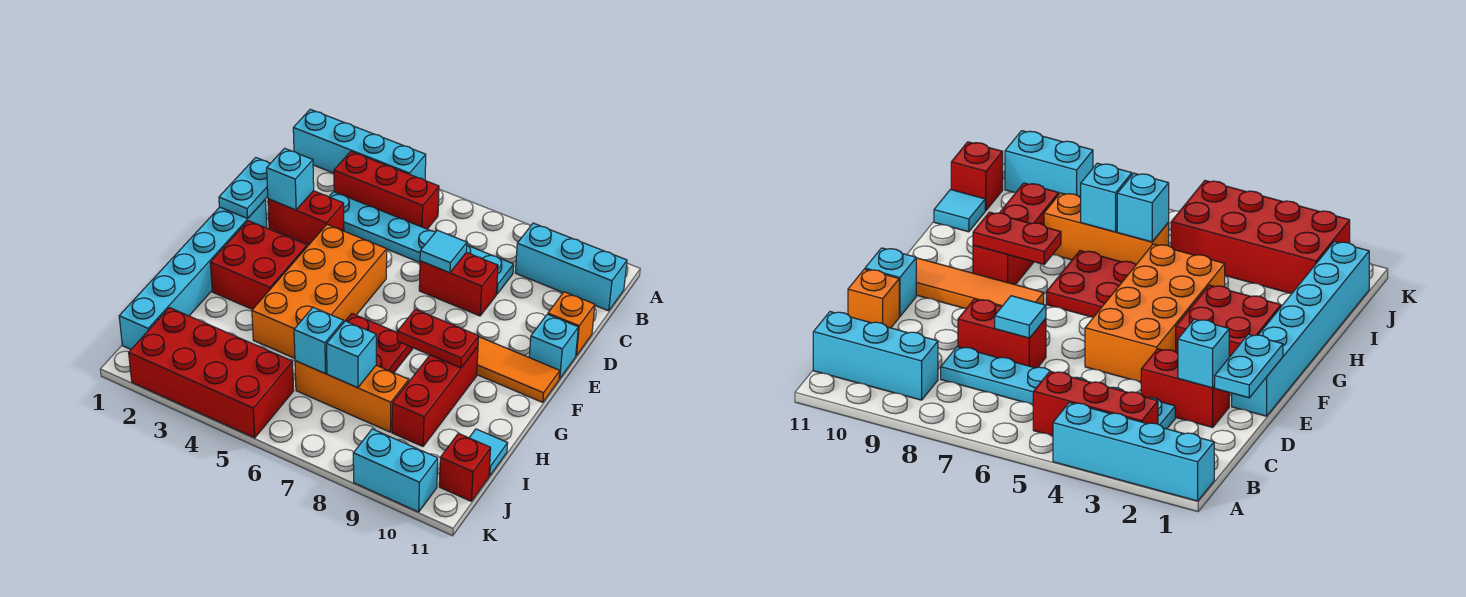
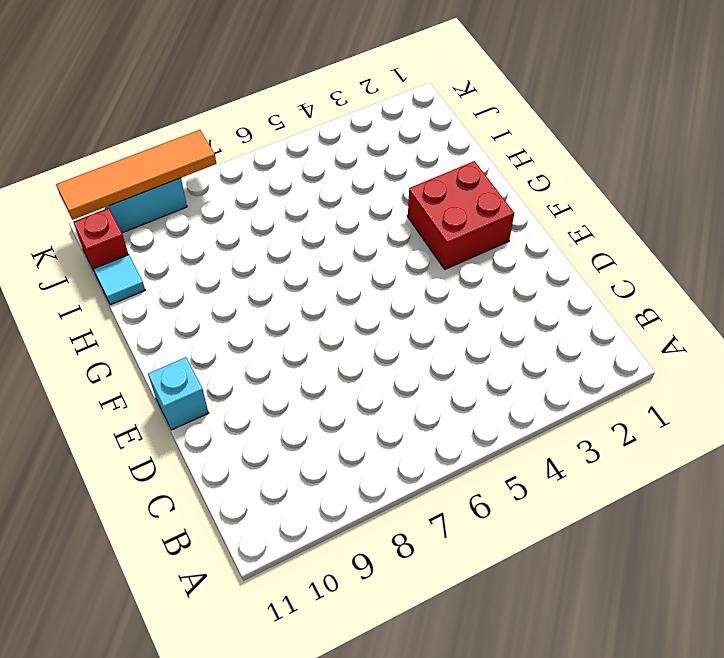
orange 1x4 tile [56,130,216,220] -> orange 1x4 tile moved to [477,337,560,402]
none -> cyan 1x4 brick [293,109,426,180]
none -> red 1x3 brick [334,152,439,229]
none -> cyan 1x3 brick [515,223,627,311]

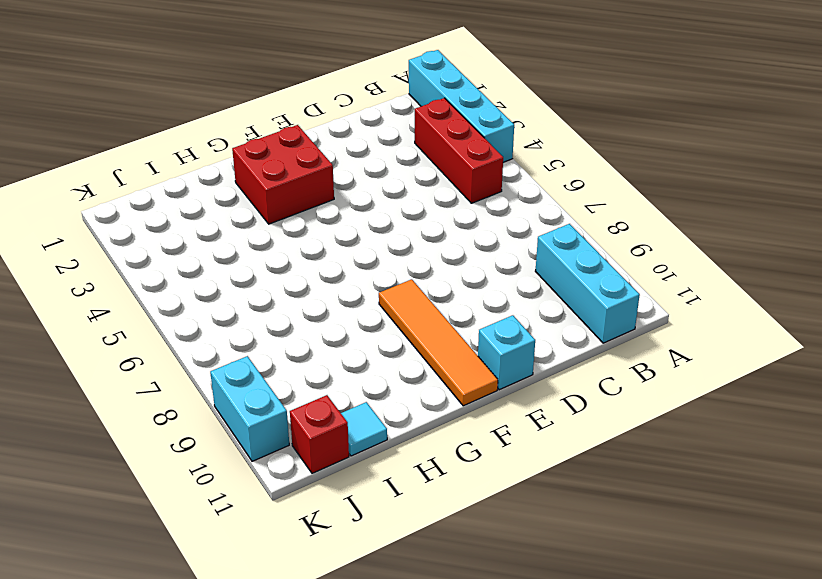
none -> cyan 1x6 plate [329,192,514,294]
none -> red 1x2 brick [268,191,344,245]
none -> red 1x2 brick [419,252,498,316]

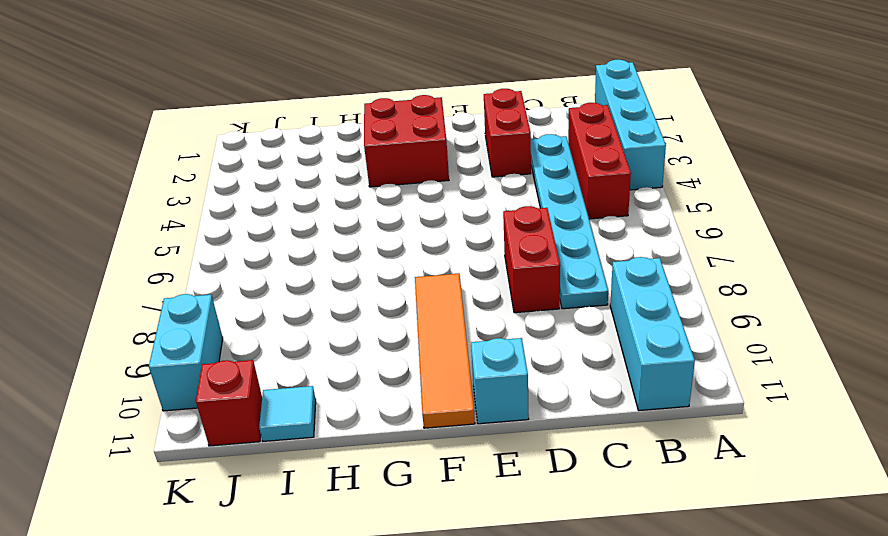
none -> orange 1x1 brick [548,292,595,355]
none -> cyan 1x6 brick [119,200,267,349]
none -> orange 2x4 brick [252,225,387,358]

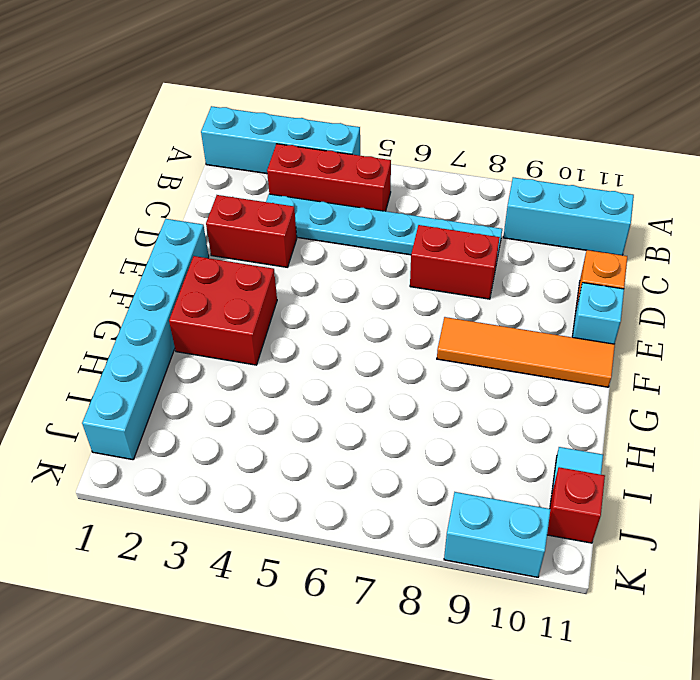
none -> orange 2x4 brick [252,225,387,358]
none -> red 2x2 plate [346,314,413,373]
none -> red 1x3 brick [392,347,478,446]

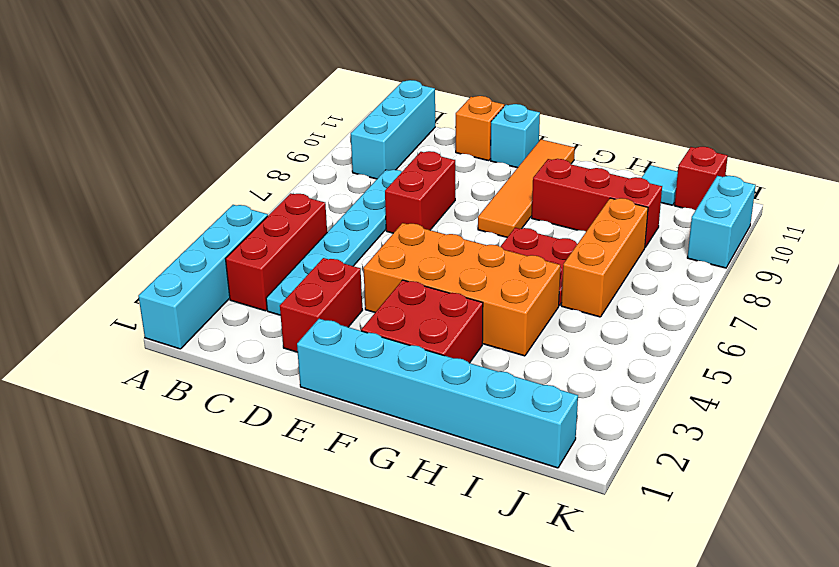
none -> red 2x4 brick [129,308,293,438]
none -> cyan 1x2 plate [219,158,270,218]
none -> cyan 1x1 brick [267,148,314,210]

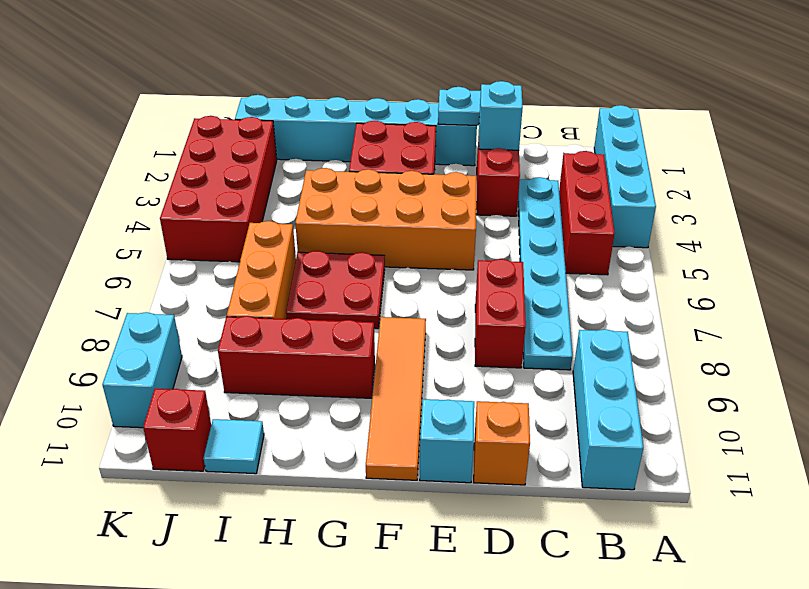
none -> cyan 1x1 tile [420,230,467,273]
none -> red 1x2 plate [397,309,479,368]
none -> cyan 1x1 brick [294,307,344,373]

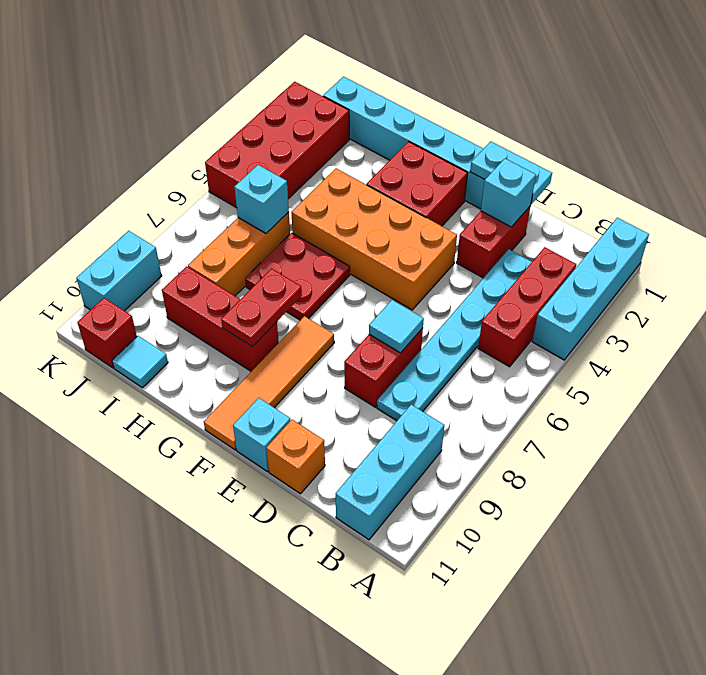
none -> cyan 1x1 brick [327,321,376,388]

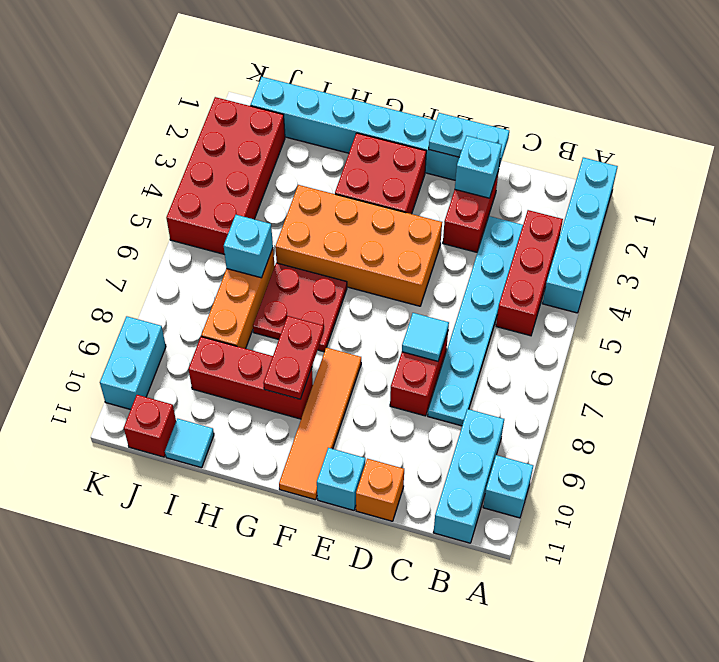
cyan 1x1 brick [483,455,533,518] -> cyan 1x1 brick moved to [327,321,376,388]

